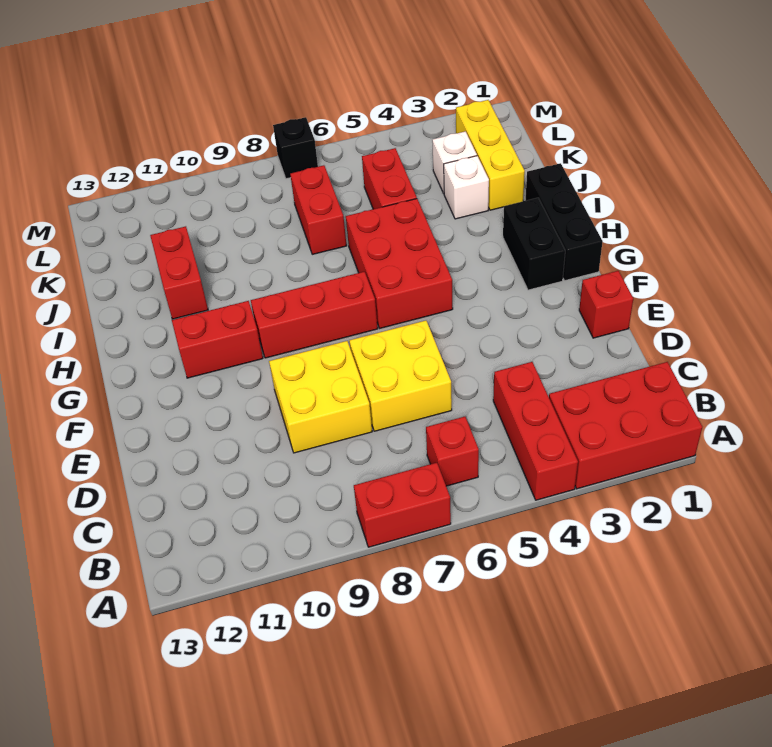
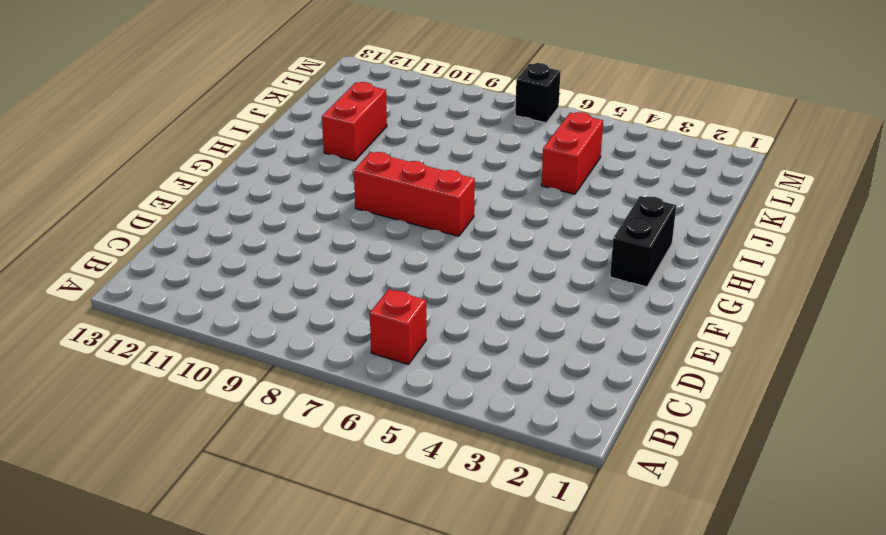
none -> red 2x3 brick [549,362,702,489]
none -> red 1x3 brick [493,362,578,500]
none -> red 1x2 brick [354,463,451,547]

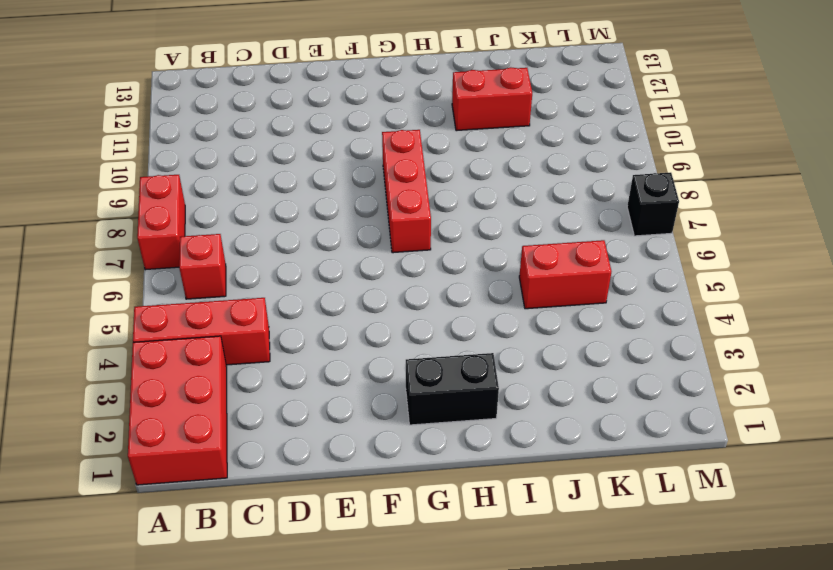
none -> yellow 2x2 brick [349,321,452,431]
none -> yellow 2x2 brick [269,341,372,453]
none -> red 1x1 brick [579,271,633,338]

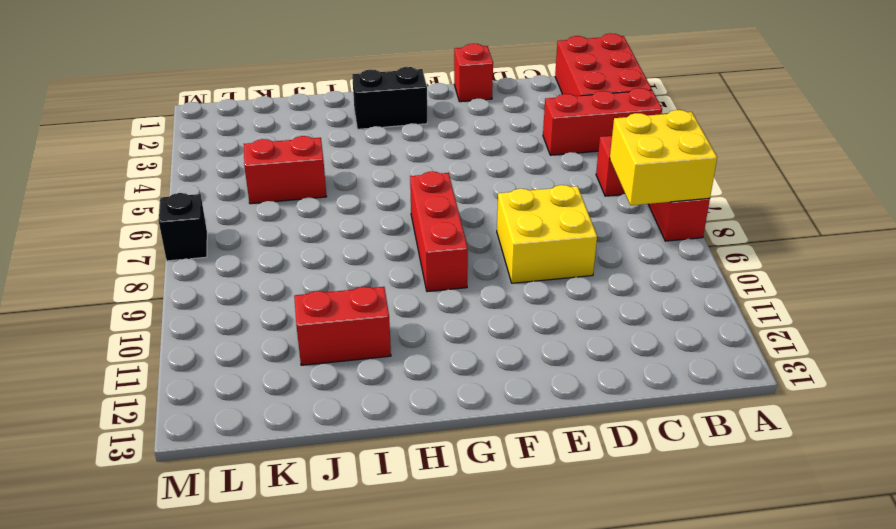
yellow 2x2 brick [610,110,717,205] -> yellow 2x2 brick moved to [349,321,452,431]
none -> black 1x3 brick [525,163,603,281]
none -> red 2x3 brick [346,199,453,328]
none -> red 1x2 brick [172,301,263,378]

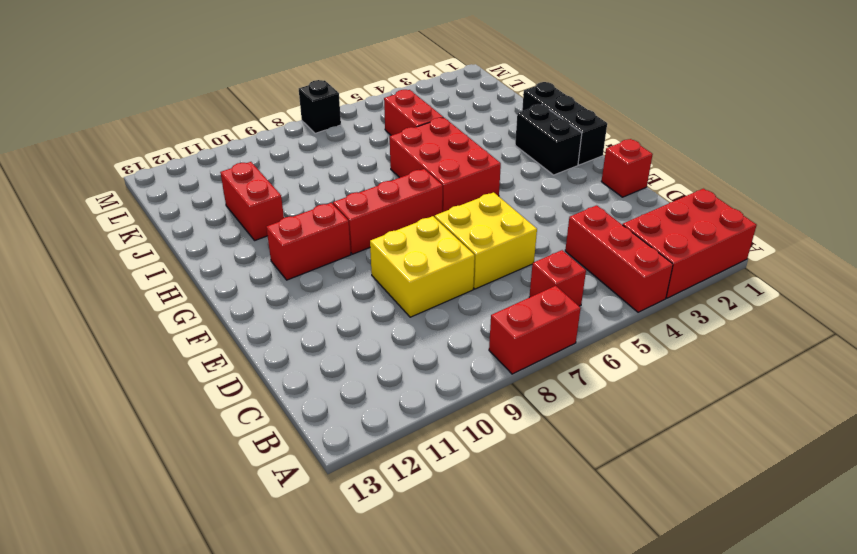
none -> yellow 1x3 brick [456,100,525,210]
none -> white 1x1 brick [444,156,489,219]
none -> red 1x2 brick [290,165,347,254]

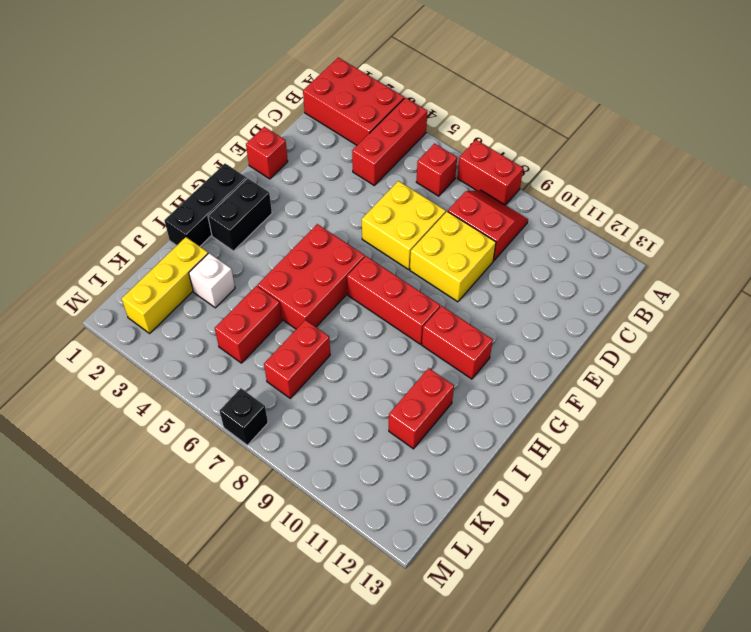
red 2x2 slope [448,190,528,261] -> none
none -> white 1x1 brick [432,131,477,193]

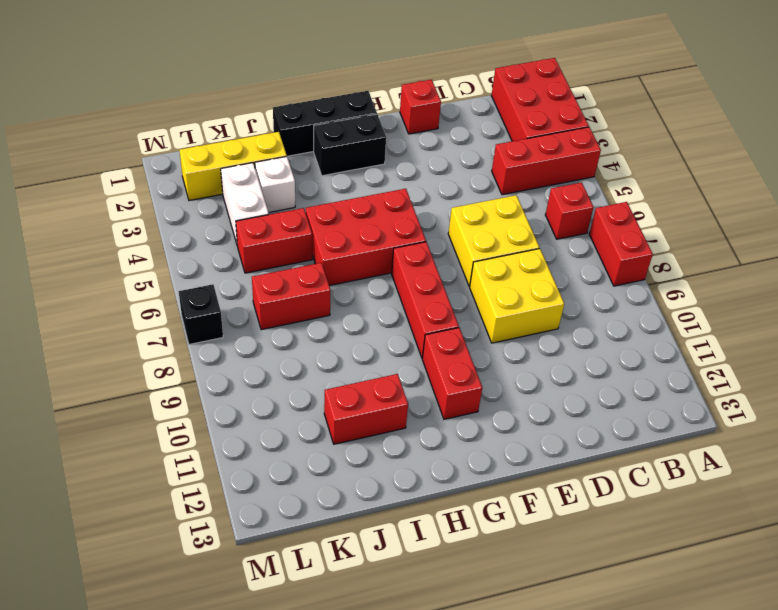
white 1x2 brick [221,163,269,244] -> white 1x1 brick [432,131,477,193]

